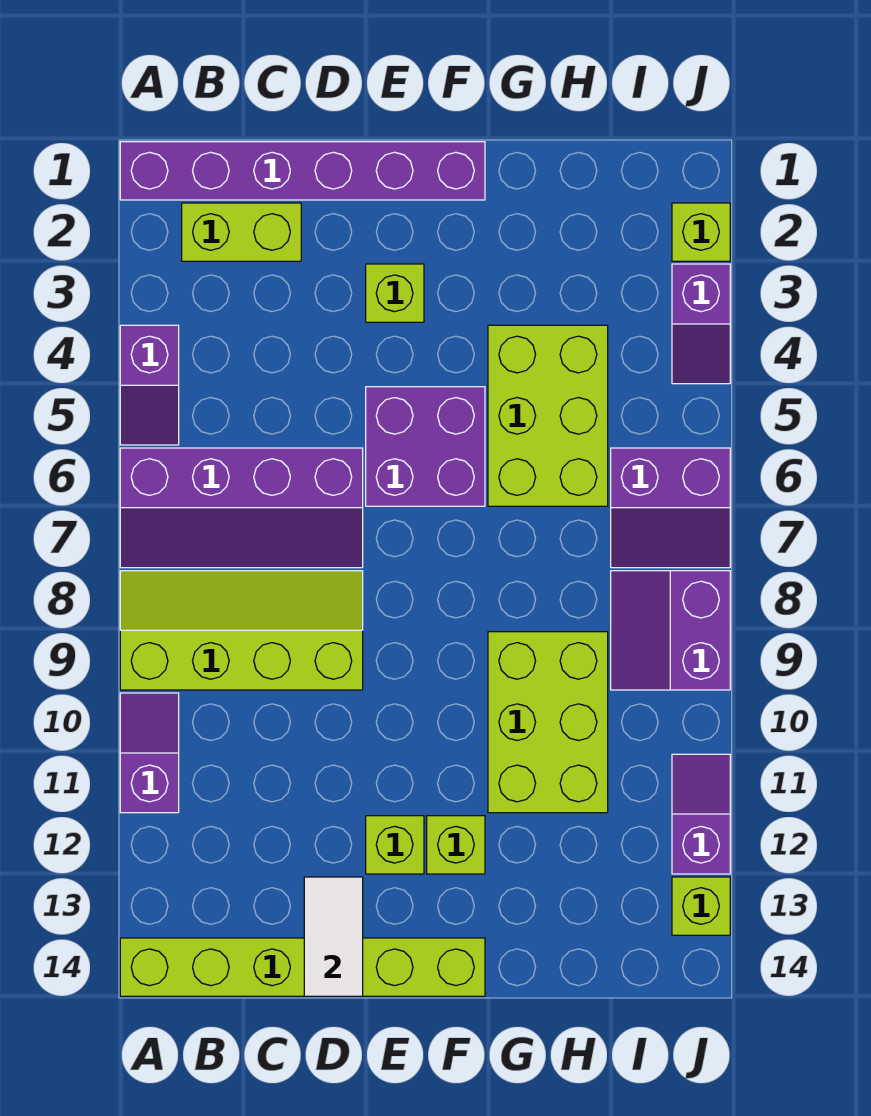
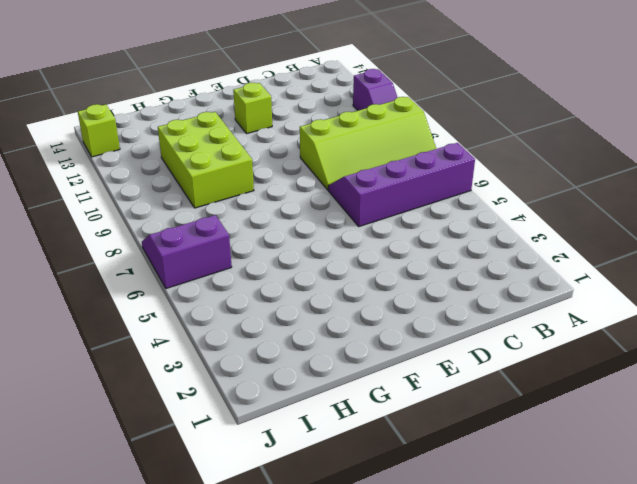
none -> purple 1x6 brick [120,142,485,200]
none -> purple 1x2 slope [120,325,179,445]
none -> lime 1x6 brick [120,938,485,996]

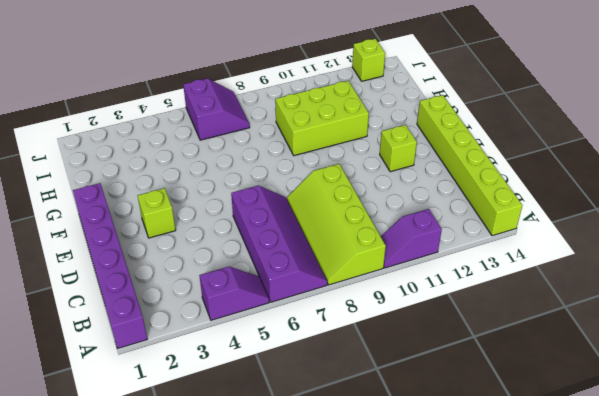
none -> lime 1x2 brick [182,203,301,261]
none -> purple 2x2 brick [366,387,485,506]
none -> lime 1x1 brick [427,816,485,874]

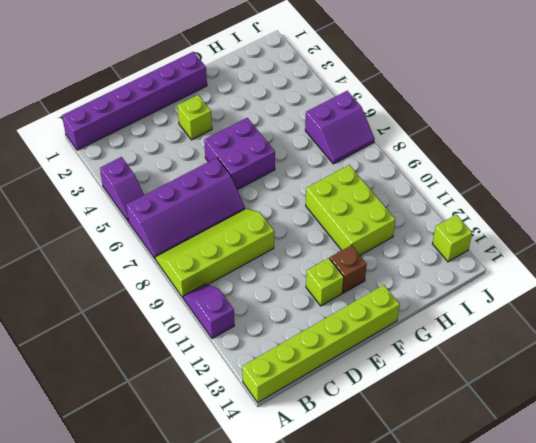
brown 1x1 brick [330,245,367,293] -> lime 1x1 brick [427,816,485,874]
none -> lime 1x2 brick [182,203,301,261]
none -> lime 2x3 brick [488,325,608,506]
none -> purple 2x2 slope [611,571,730,690]

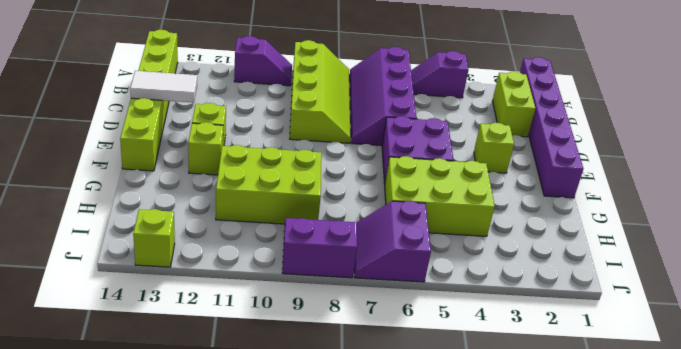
none -> lime 1x1 brick [672,203,730,261]
none -> purple 1x2 slope [672,264,730,384]
none -> purple 1x2 slope [672,754,730,874]

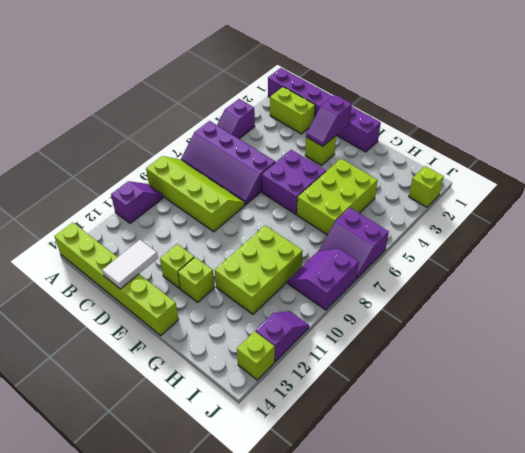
purple 1x2 slope [306,95,352,146] -> purple 1x2 slope moved to [672,264,730,384]

